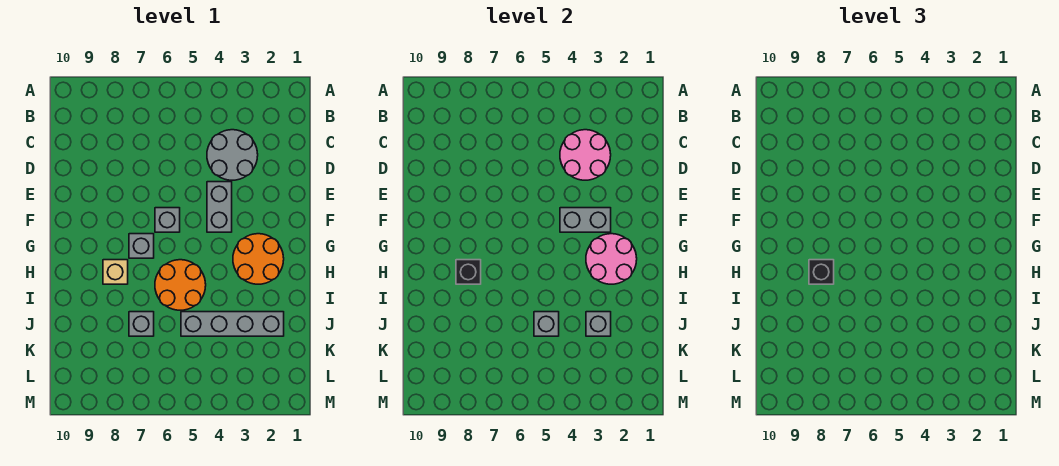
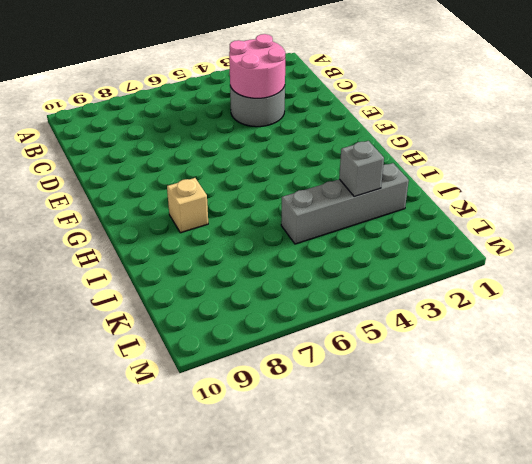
none -> grey 1x2 brick [207,182,232,232]
none -> grey 1x1 brick [155,208,180,232]
none -> orange 2x2 round brick [233,234,284,284]

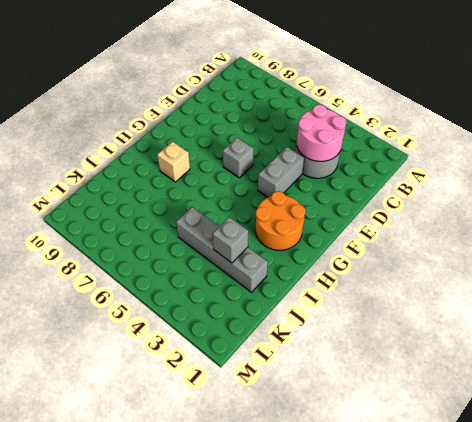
none -> grey 1x1 brick [129,234,154,258]
none -> orange 2x2 round brick [155,260,206,310]
none -> grey 1x1 brick [129,312,154,336]

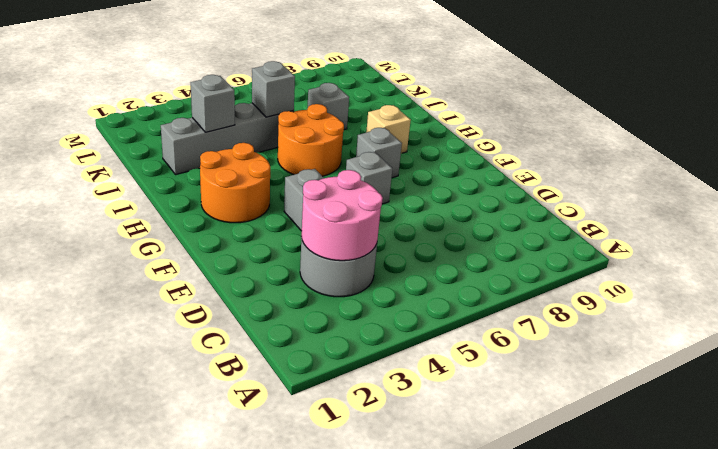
none -> grey 1x2 brick [560,208,611,232]
none -> pink 2x2 round brick [586,234,637,284]
none -> black 1x1 brick [456,260,481,284]

